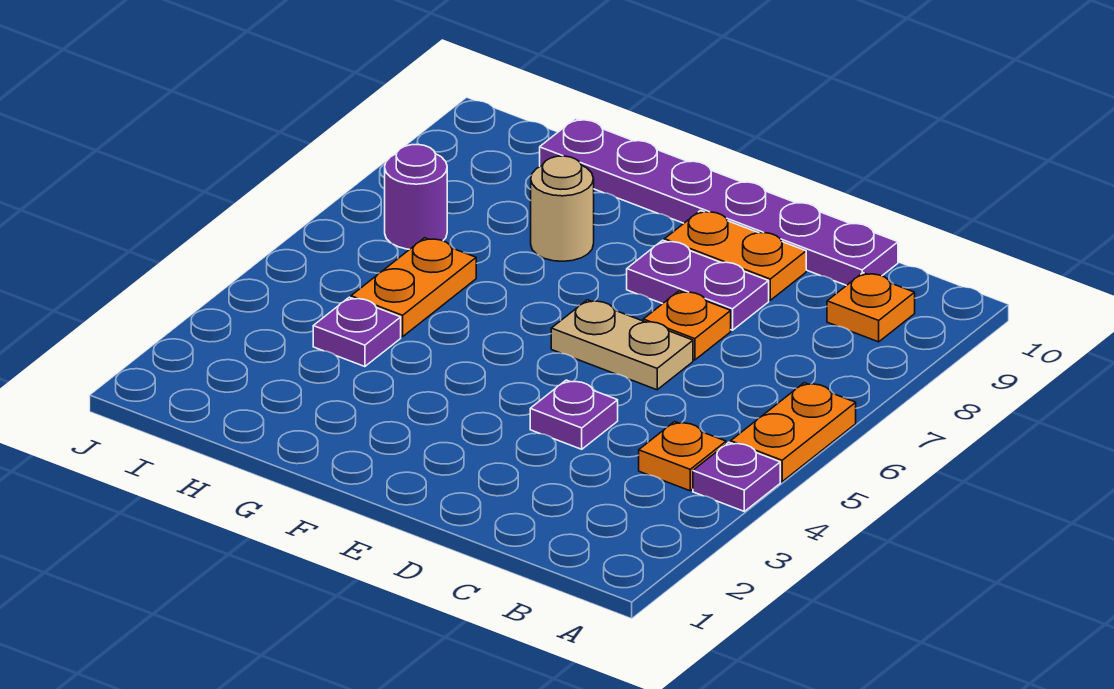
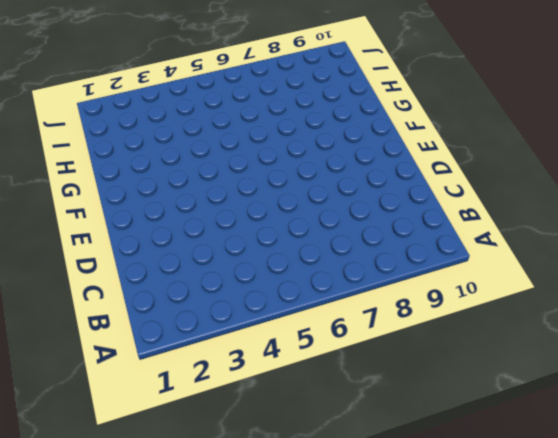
none -> purple 1x1 plate [693,442,780,511]
none -> orange 1x2 plate [731,383,856,482]
none -> orange 1x1 plate [639,422,726,491]

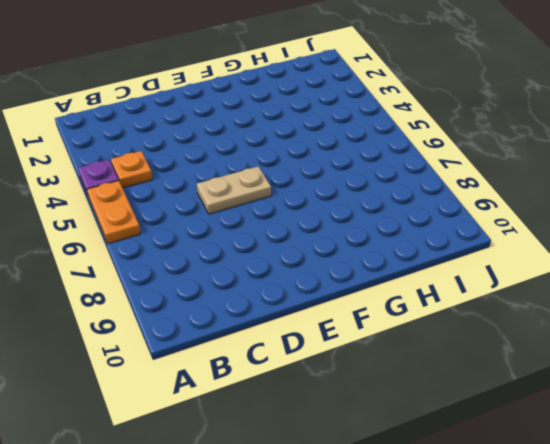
none -> orange 1x1 plate [827,273,915,342]
none -> purple 1x6 plate [540,119,898,286]
none -> purple 1x1 plate [530,380,618,449]

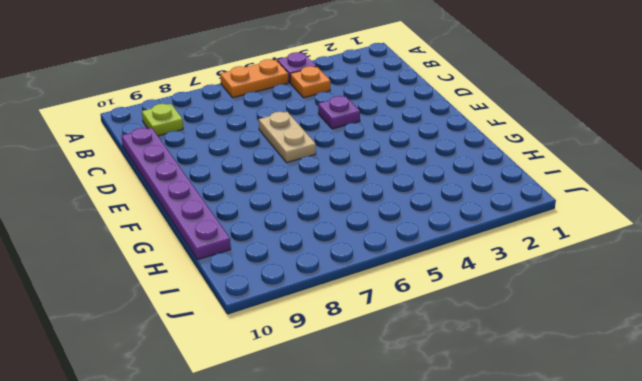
lime 1x1 plate [142,104,183,136] -> orange 1x1 plate [827,273,915,342]
none -> orange 1x1 plate [643,291,731,360]
none -> purple 1x2 plate [627,240,769,330]
none -> orange 1x2 plate [664,211,806,300]

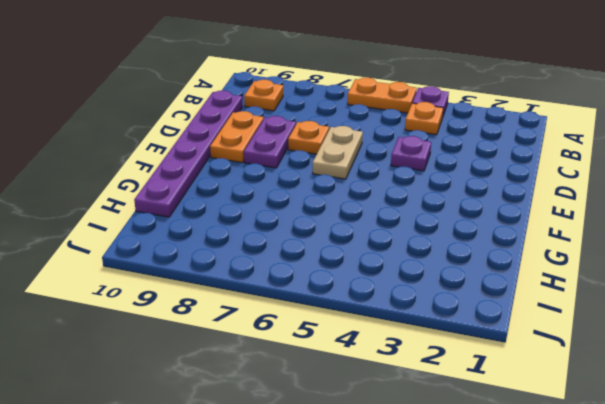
none -> tan 1x1 round brick [531,156,594,261]
none -> purple 1x1 plate [313,297,401,367]
none -> orange 1x2 plate [351,238,476,337]

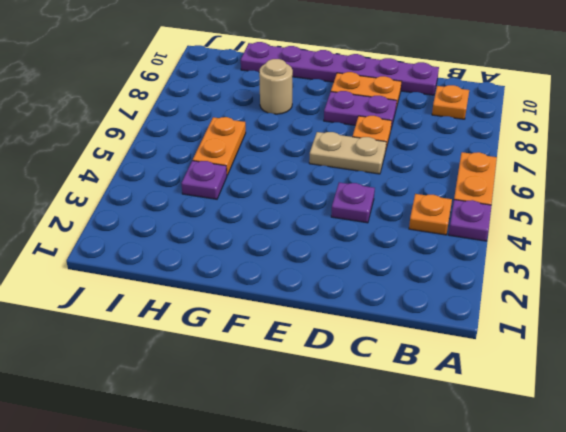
none -> purple 1x1 round brick [385,145,447,249]

